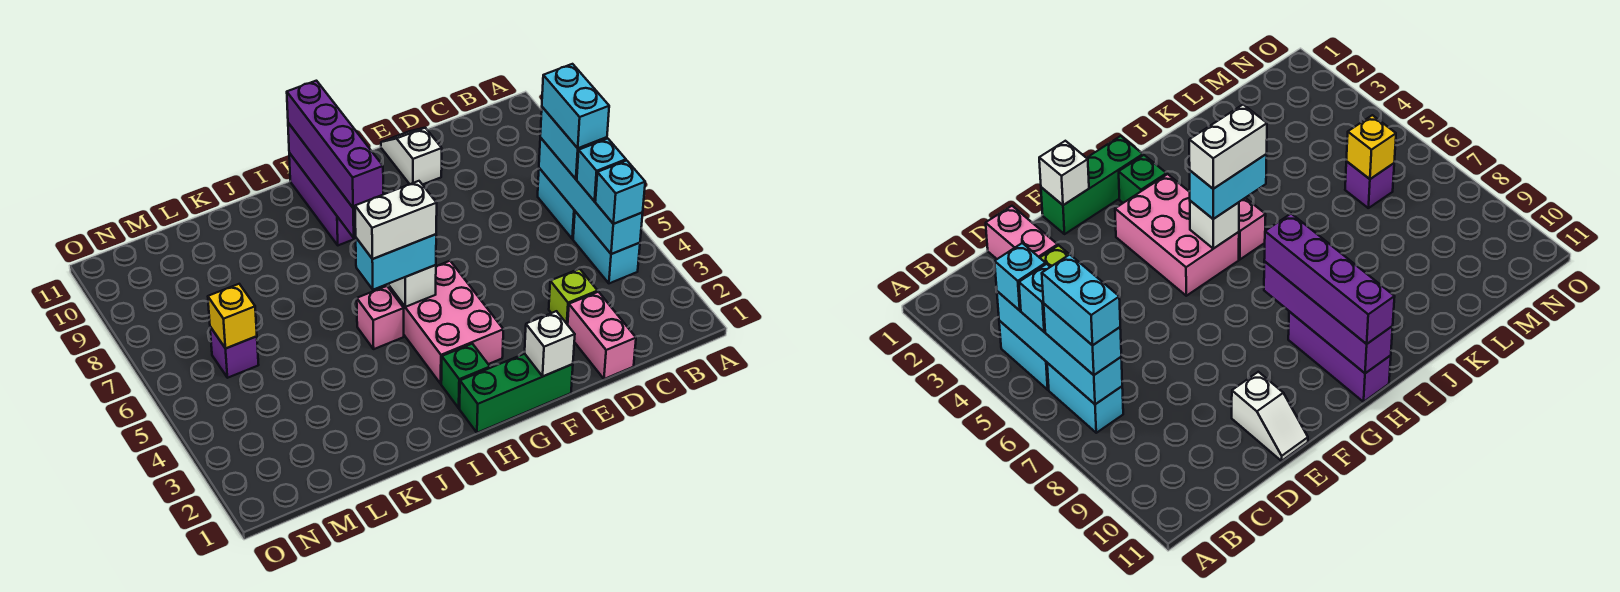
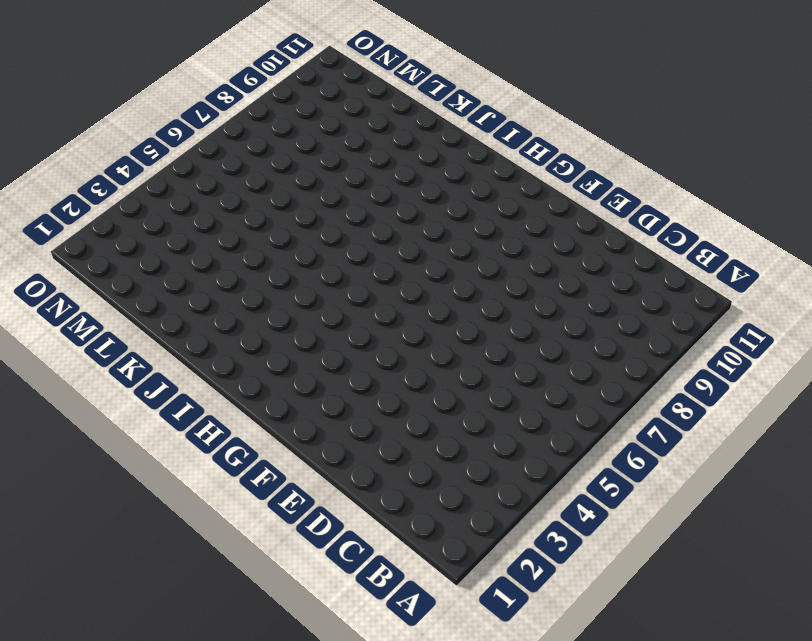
none -> cyan 1x2 brick [573,211,640,283]
none -> cyan 1x2 brick [538,168,575,239]
none -> pink 1x2 brick [568,292,636,379]

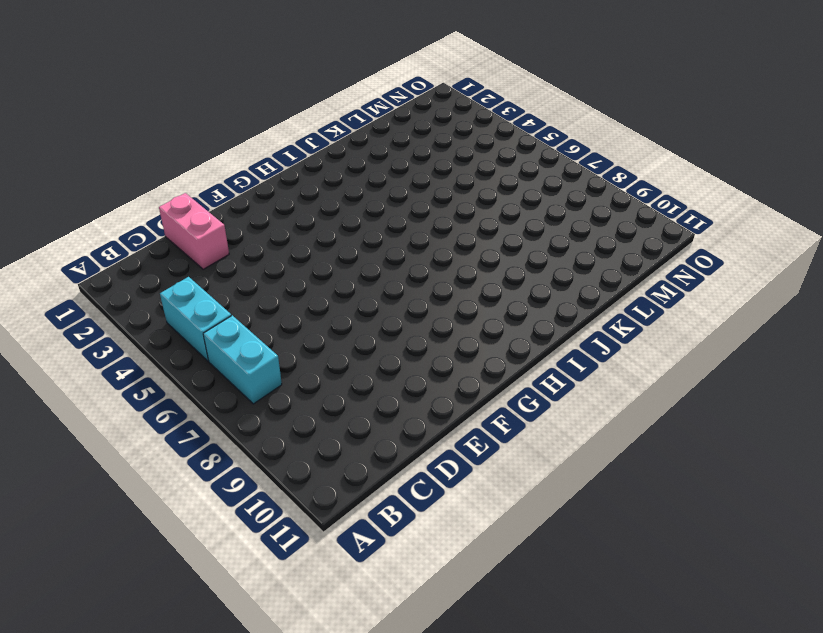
none -> lime 1x1 brick [549,269,598,325]
none -> white 1x2 slope [381,128,442,185]
none -> green 1x3 brick [460,354,573,433]

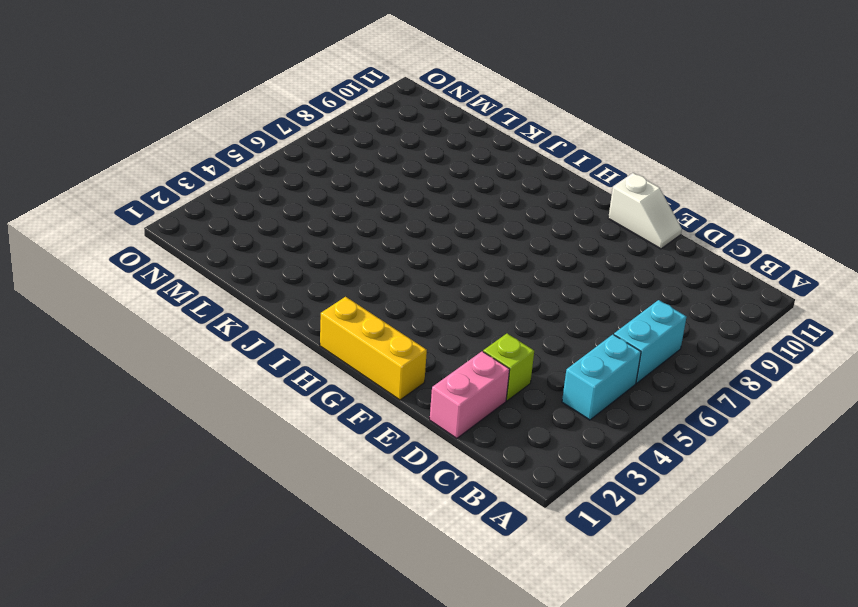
white 1x2 slope [608,173,682,249] -> white 1x2 slope turned to [381,128,442,185]
yellow 1x3 brick [320,297,427,400] -> green 1x3 brick [460,354,573,433]
none -> pink 2x3 brick [389,261,504,384]
none -> green 1x1 brick [441,344,490,408]
none -> purple 1x3 brick [289,153,356,245]

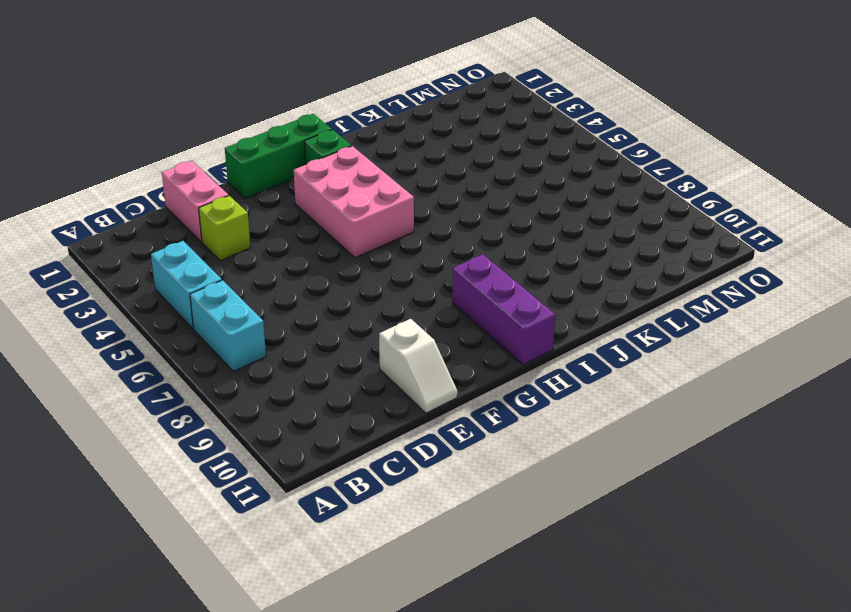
none -> pink 1x1 brick [357,286,404,349]
none -> purple 1x1 brick [210,327,258,378]
none -> cyan 1x4 brick [539,138,643,254]

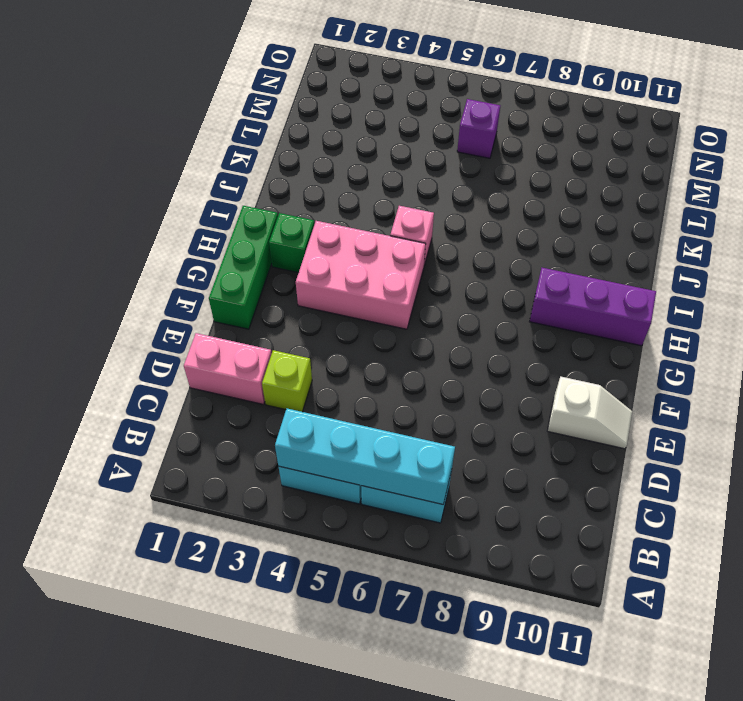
none -> white 1x1 brick [525,311,575,376]
none -> white 1x1 brick [389,265,436,307]
none -> purple 1x4 brick [288,123,356,238]

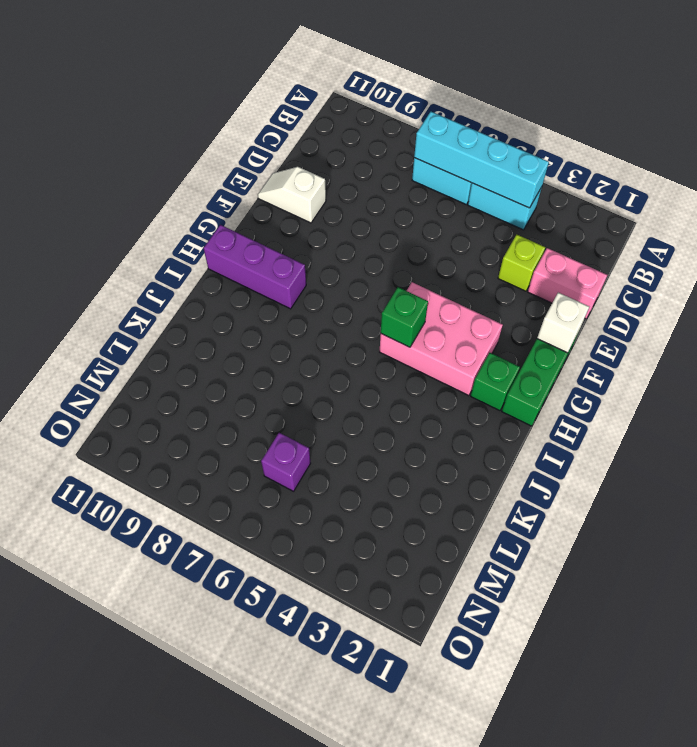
green 1x1 brick [381,287,428,347] -> white 1x1 brick [389,265,436,307]
none -> pink 1x1 brick [357,286,404,349]
none -> purple 1x4 brick [288,123,356,238]
none -> yellow 1x1 brick [208,284,257,349]

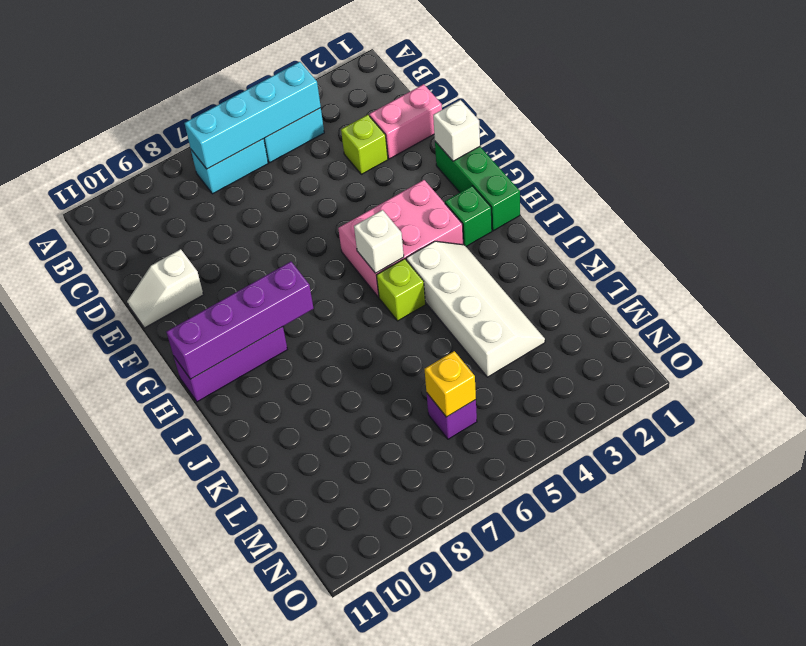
white 2x4 slope [406,241,545,377] -> none
lime 1x1 brick [377,259,425,321] -> pink 1x1 brick [357,286,404,349]
none -> cyan 1x1 brick [595,161,645,224]
none -> cyan 1x1 brick [577,139,626,201]
none -> cyan 1x2 brick [540,107,607,179]

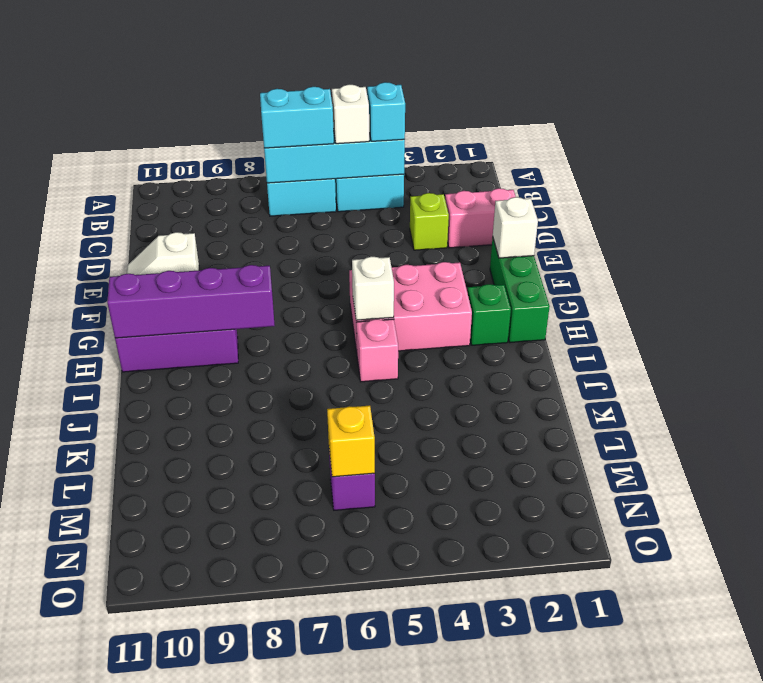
white 1x1 brick [332,85,369,144] -> cyan 1x1 brick [577,139,626,201]
none -> cyan 1x2 brick [356,234,436,290]
none -> purple 1x4 brick [287,81,383,208]
none -> cyan 1x2 brick [542,64,609,148]

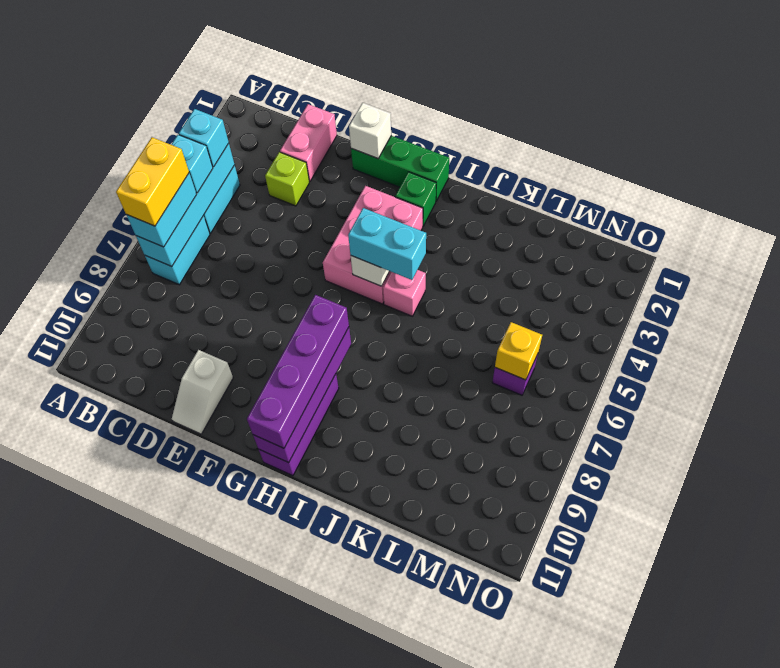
yellow 1x2 brick [116,137,189,226] -> cyan 1x2 brick [542,64,609,148]
none -> white 1x2 brick [355,181,437,259]

